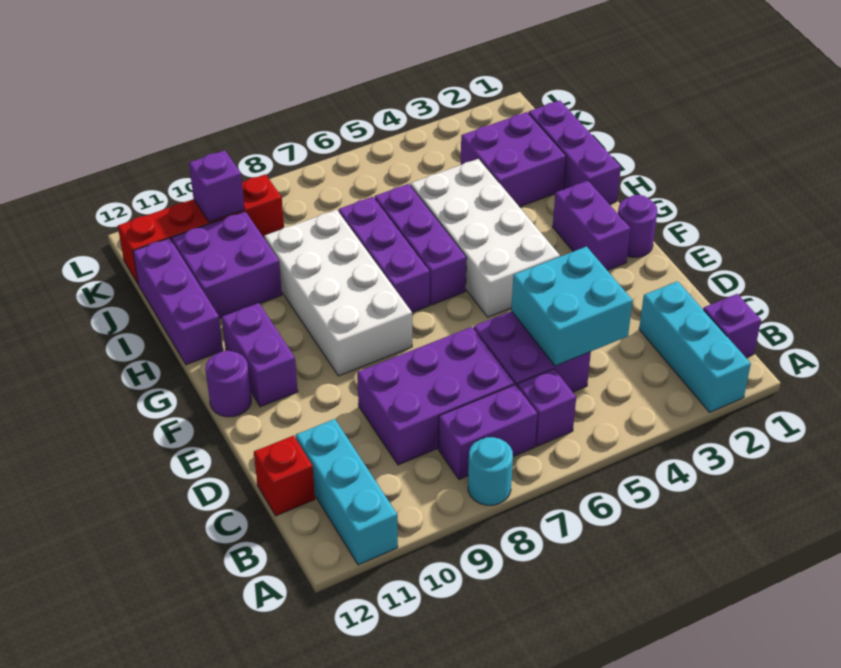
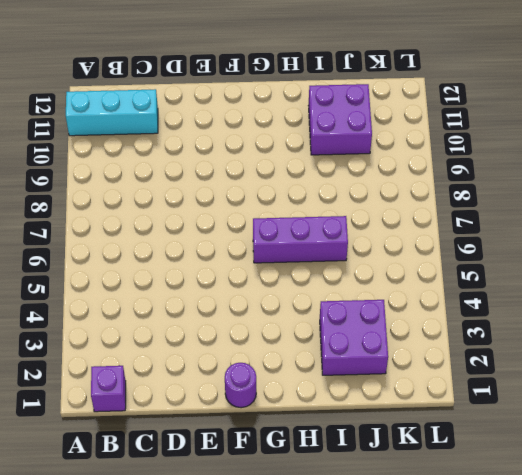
none -> cyan 1x3 brick [639,281,751,412]
none -> cyan 1x1 round brick [468,437,513,505]
none -> purple 1x1 brick [517,369,576,446]

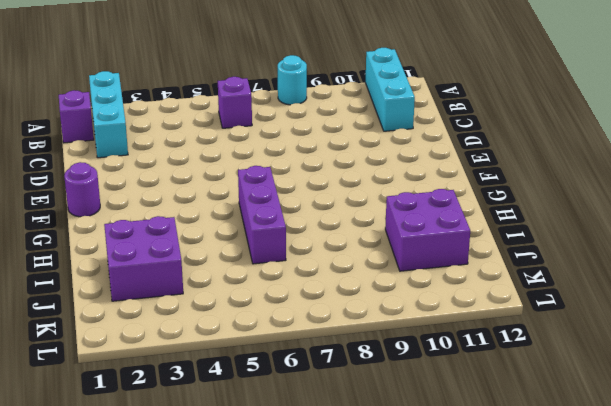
none -> purple 1x2 brick [438,385,537,479]
none -> purple 2x2 brick [474,311,591,392]
none -> purple 2x3 brick [357,327,515,465]

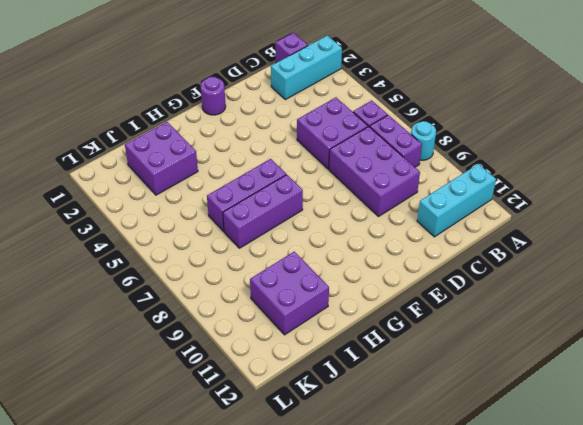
none -> red 1x1 brick [254,436,315,516]
none -> purple 1x2 brick [553,181,631,270]
none -> white 2x4 brick [411,159,560,317]

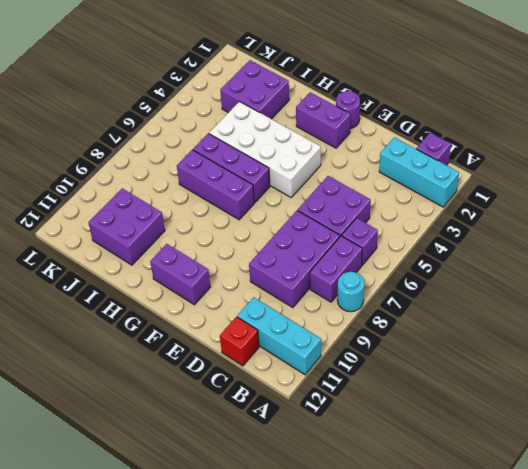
none -> white 2x4 brick [264,210,412,376]
none -> purple 1x1 round brick [206,351,251,417]
none -> purple 1x3 brick [528,100,621,204]

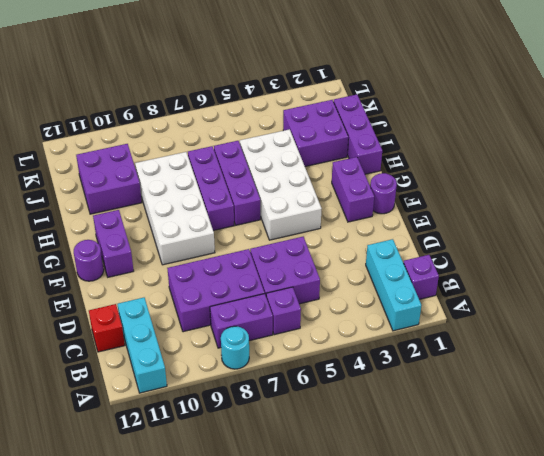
none -> purple 1x3 brick [133,238,223,365]
none -> red 1x4 brick [118,174,284,284]
none -> cyan 2x2 brick [511,247,633,366]

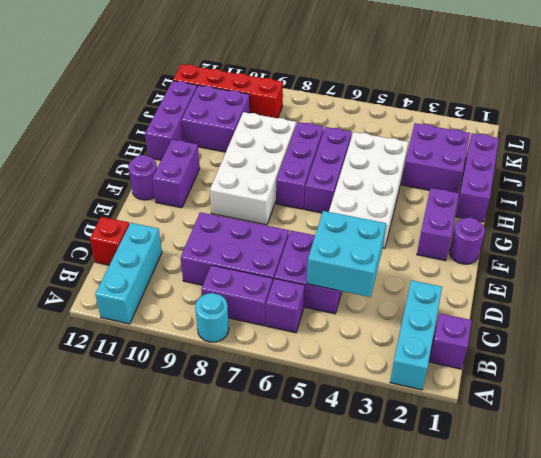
none -> purple 1x1 brick [189,150,245,222]

